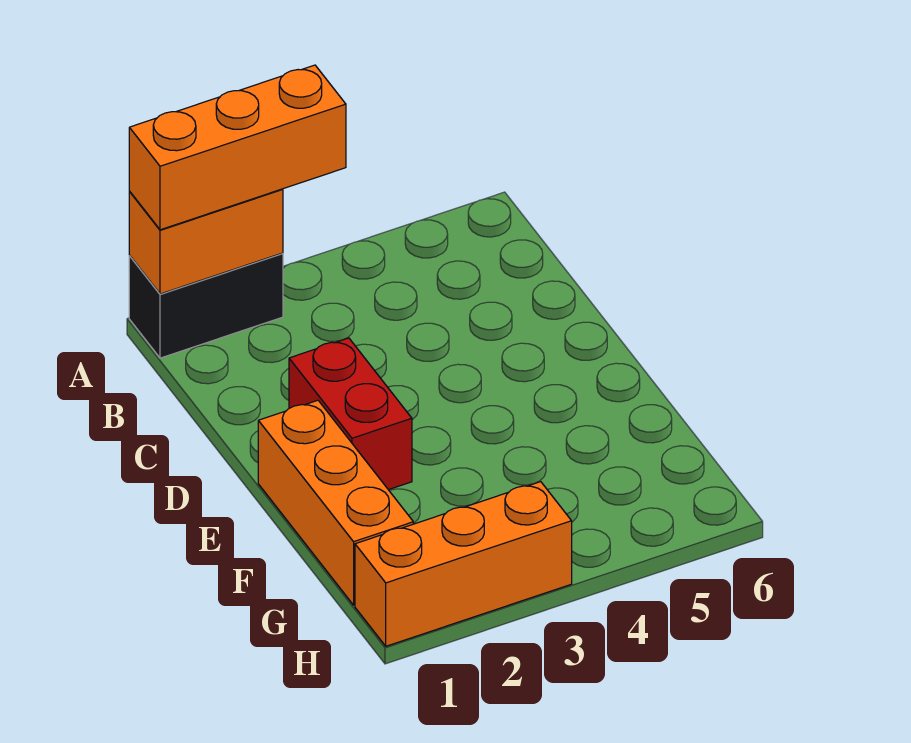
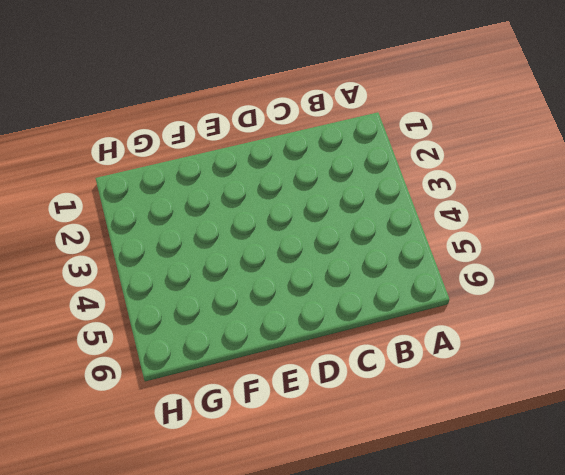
none -> black 1x2 brick [129,253,283,358]
none -> red 1x2 brick [289,338,412,490]

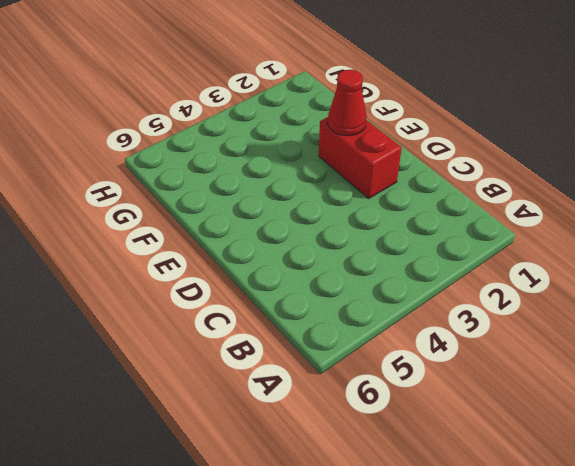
red 1x1 cone [328,70,367,136] -> none
none -> black 1x2 brick [129,253,283,358]
none -> orange 1x3 brick [258,400,413,605]

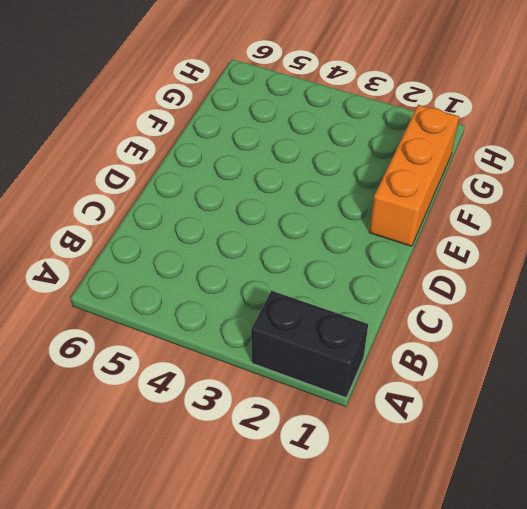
none -> red 1x2 brick [289,338,412,490]
none -> orange 1x3 brick [355,482,572,646]

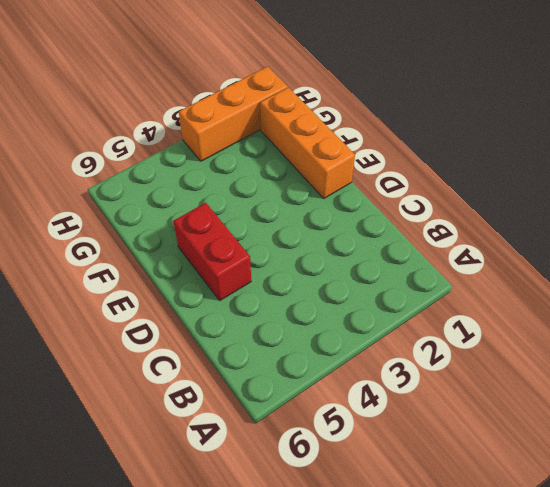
red 1x2 brick [173,203,251,300] -> red 1x2 brick moved to [289,338,412,490]
none -> black 1x2 brick [129,253,283,358]
none -> orange 1x2 brick [129,189,283,294]

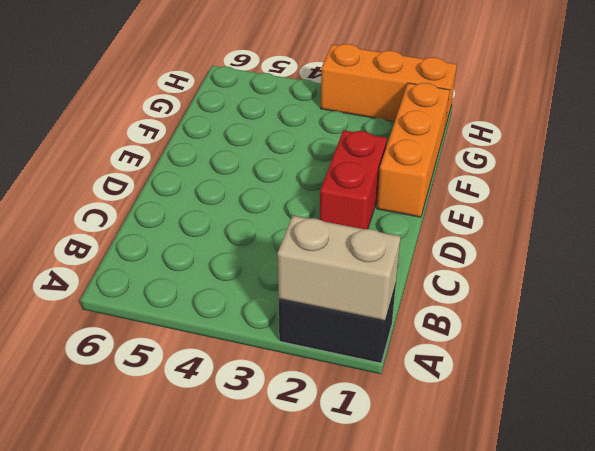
tan 1x2 brick [278,216,401,321] -> orange 1x2 brick [129,189,283,294]
none -> orange 1x3 brick [129,65,346,230]

